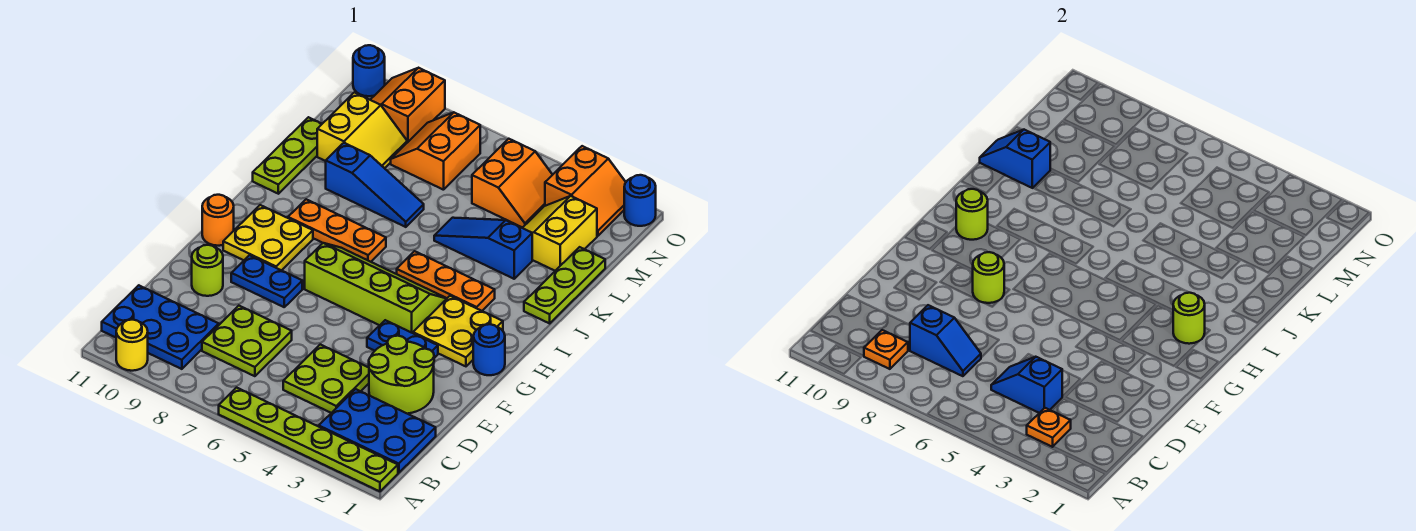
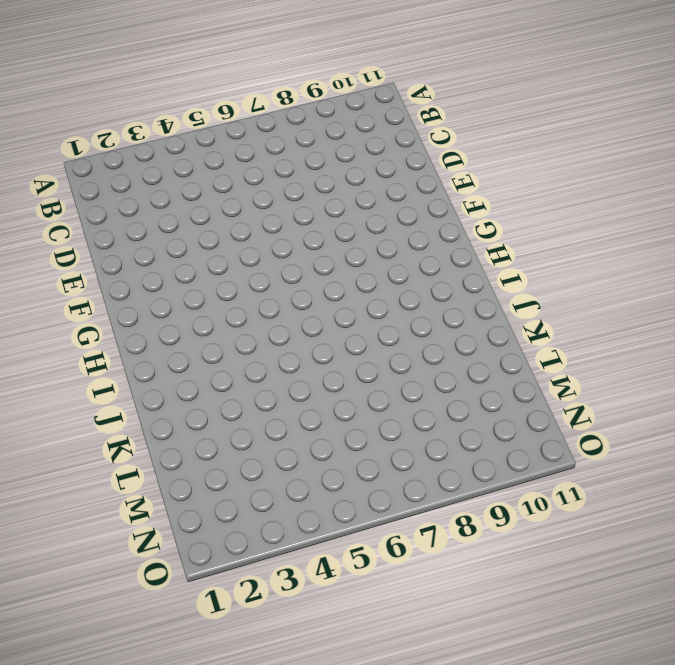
none -> lime 1x6 plate [219,388,398,491]
none -> yellow 1x1 round brick [116,320,148,371]
none -> blue 2x3 plate [319,389,436,473]
none -> blue 2x3 plate [102,285,219,369]

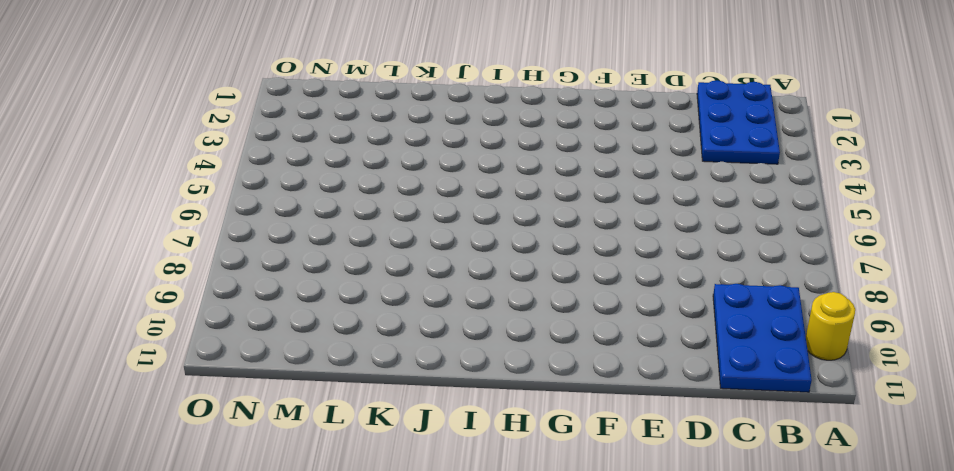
none -> lime 1x6 plate [219,388,398,491]
none -> lime 2x2 plate [283,345,369,413]
none -> lime 2x2 plate [202,306,292,376]
none -> lime 2x2 round brick [369,336,434,414]

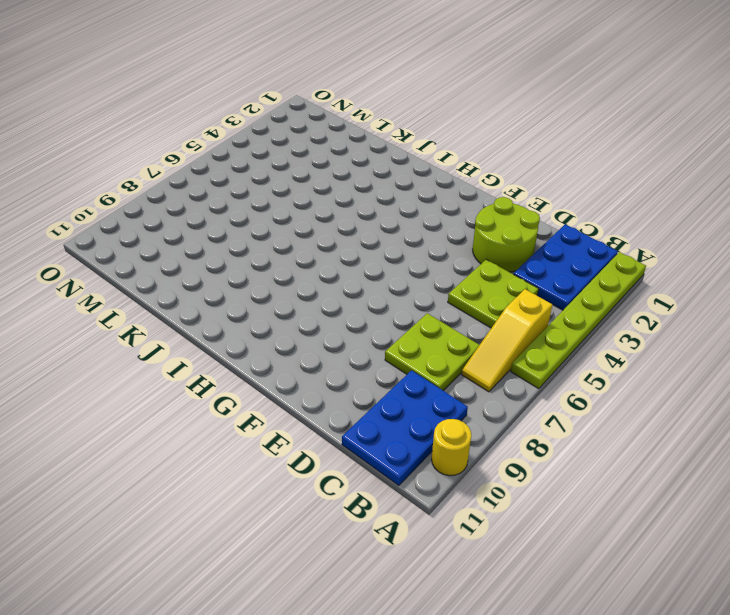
yellow 1x3 slope [462,289,552,392] -> none
none -> lime 1x1 round brick [192,245,223,296]
none -> blue 1x2 plate [367,320,438,358]
none -> blue 1x2 plate [231,255,302,307]
none -> blue 1x1 round brick [473,324,505,375]

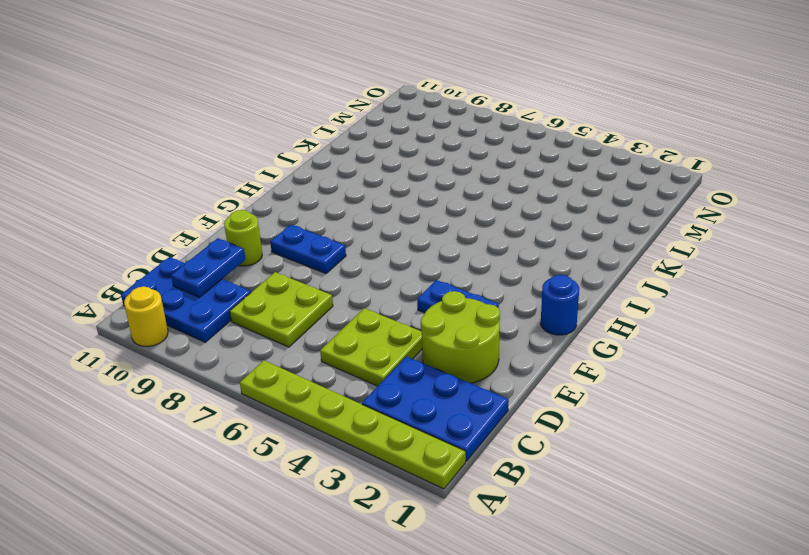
blue 1x2 plate [171,238,245,297] -> none
none -> yellow 2x2 plate [413,296,503,366]
none -> lime 2x4 slope [305,243,447,333]
none -> yellow 2x2 plate [223,205,313,270]
none -> orange 1x1 round brick [202,195,234,246]

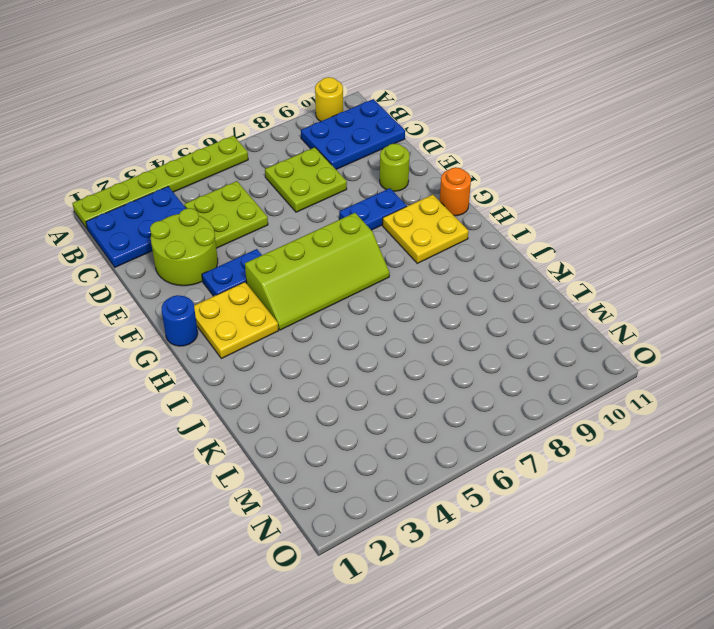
none -> orange 1x3 plate [397,251,495,311]
none -> orange 1x3 plate [288,199,386,262]
none -> lime 1x3 plate [524,247,605,323]
none -> lime 1x3 plate [253,117,322,194]

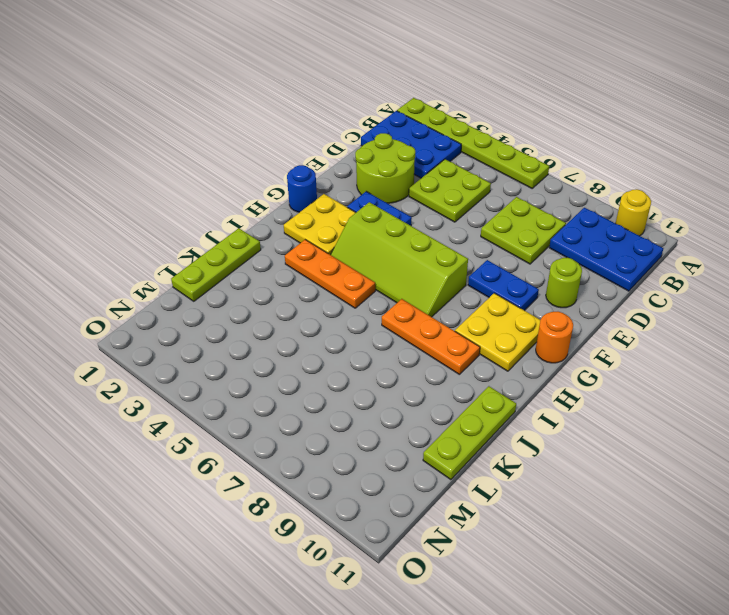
none -> blue 1x3 slope [434,218,532,279]
none -> blue 1x3 slope [326,143,424,227]
none -> yellow 2x2 slope [523,196,597,271]
none -> yellow 2x2 slope [317,92,407,168]

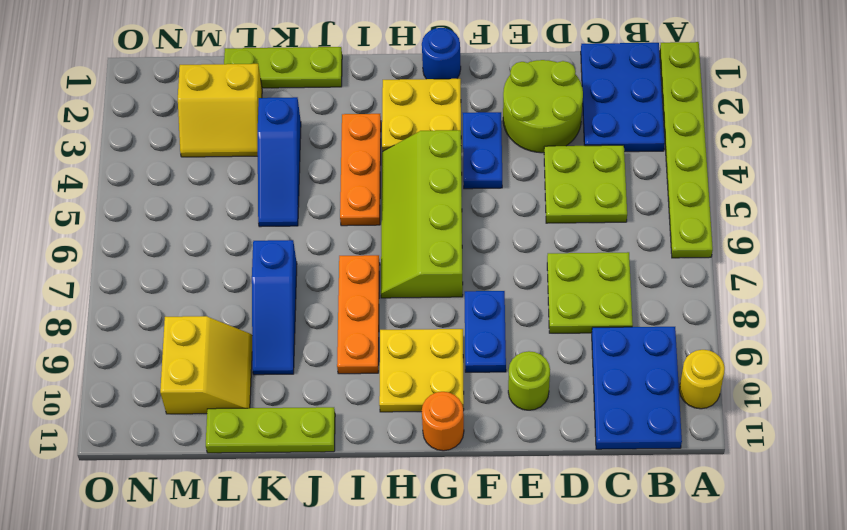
blue 1x3 slope [252,240,297,375] -> blue 1x3 slope turned to [326,143,424,227]
yellow 2x2 slope [160,316,252,414] -> yellow 2x2 slope turned to [317,92,407,168]
none -> orange 2x2 slope [472,139,552,228]
none -> orange 2x2 slope [391,112,480,190]
none -> orange 2x2 slope [545,146,626,236]
none -> orange 2x2 slope [370,68,445,143]

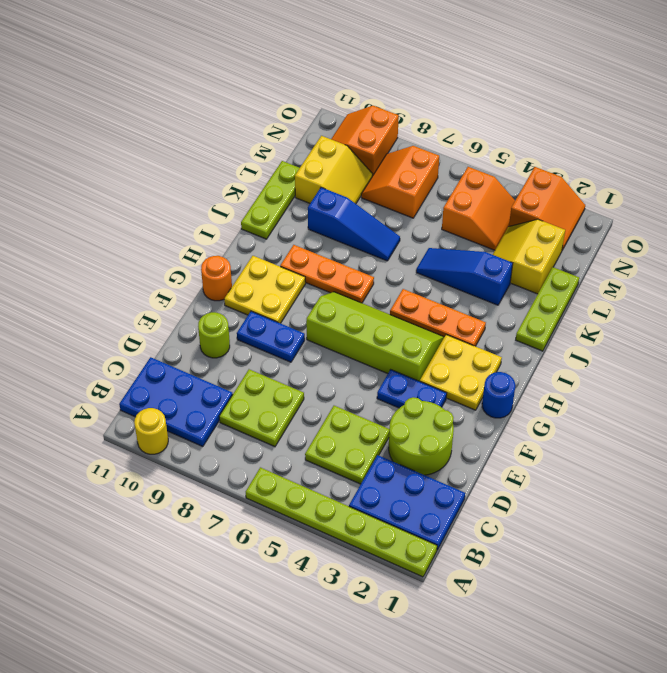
none -> blue 1x1 round brick [624,175,656,226]
none -> blue 1x1 round brick [353,45,385,96]
none -> orange 1x1 plate [1027,408,1071,447]
none -> orange 1x1 plate [864,330,908,369]

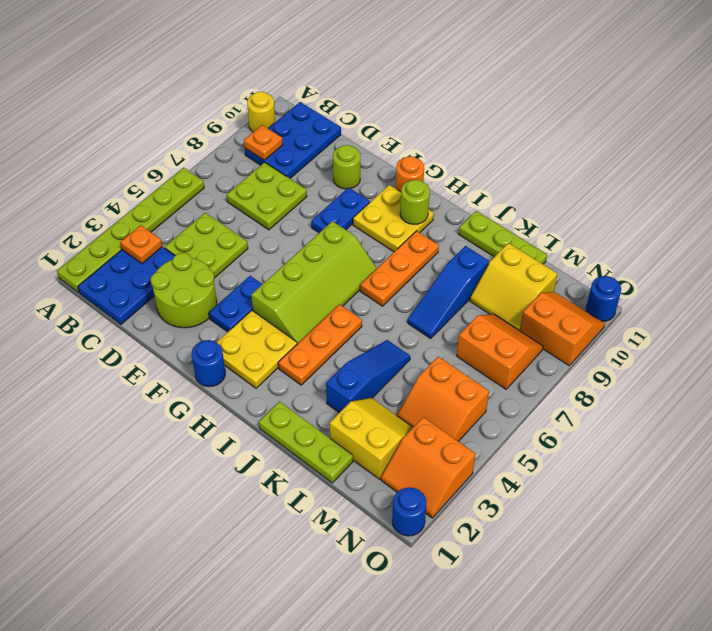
none -> blue 1x2 slope [991,357,1063,413]
none -> blue 1x2 slope [910,305,981,376]
none -> lime 1x1 round brick [973,252,1004,303]
none -> lime 1x1 round brick [1173,293,1205,344]

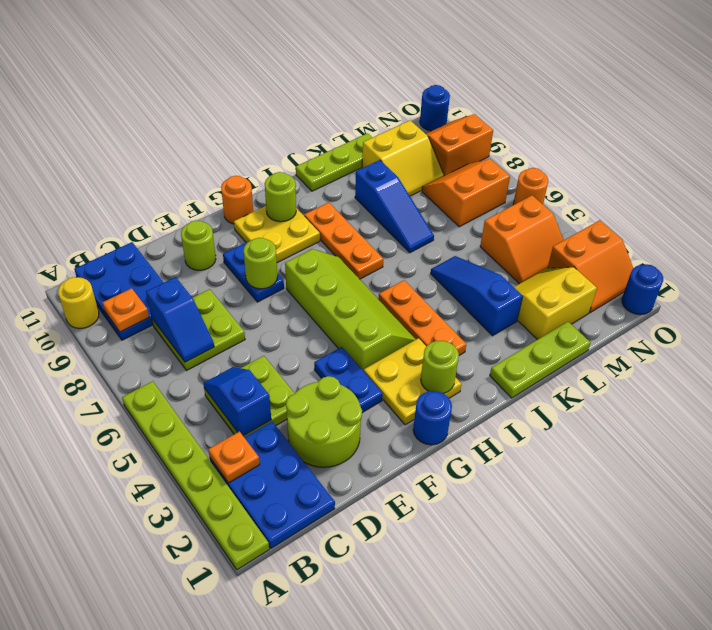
orange 1x1 round brick [513,168,548,205] -> none
none -> blue 1x2 slope [980,130,1050,188]

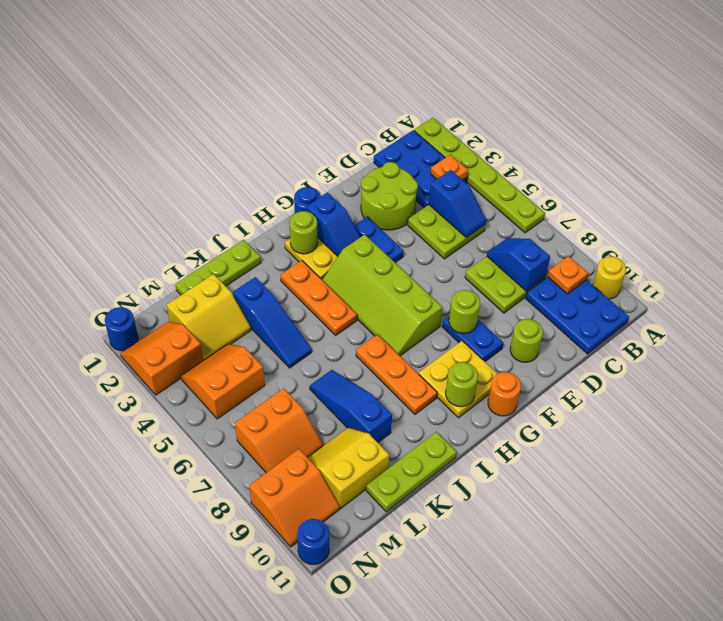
blue 1x2 slope [306,193,360,256] -> blue 1x2 slope moved to [980,130,1050,188]

